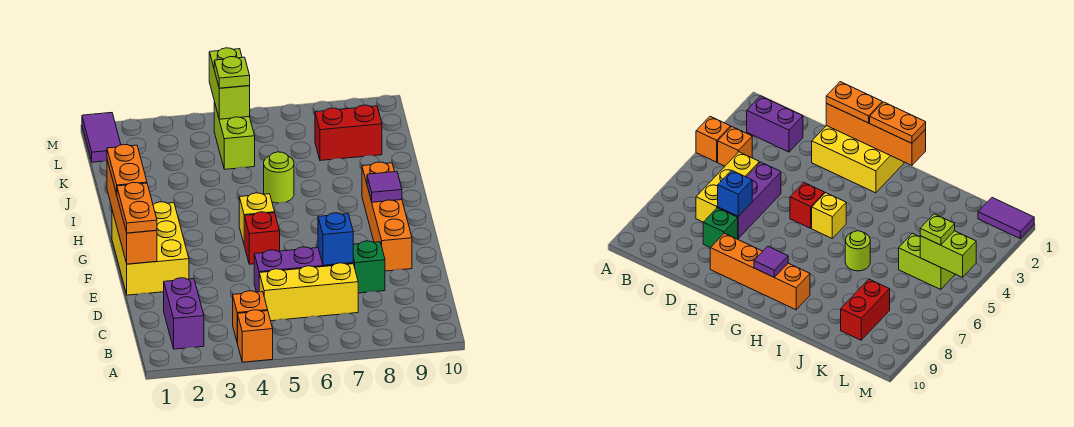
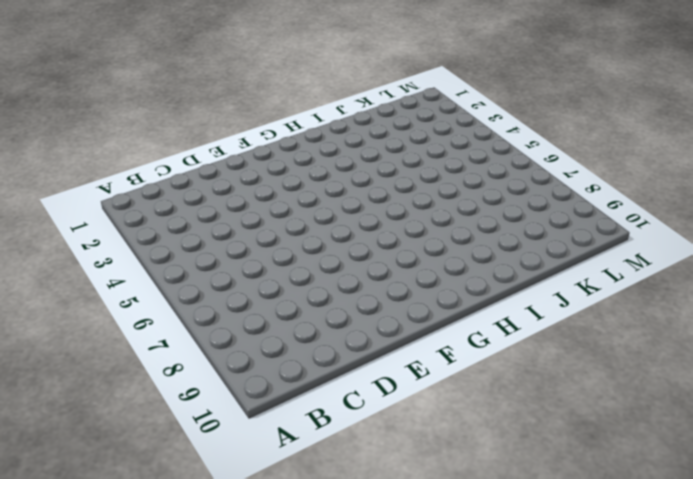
none -> orange 1x1 brick [238,310,273,362]
none -> purple 1x2 brick [164,278,204,349]
none -> orange 1x1 brick [233,291,268,343]

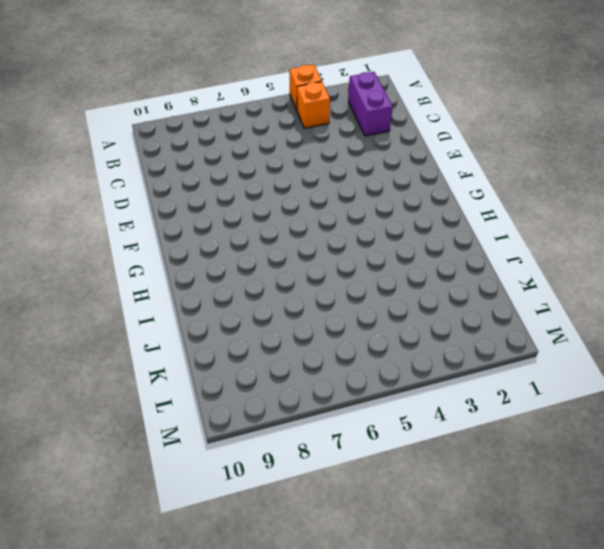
none -> yellow 1x3 brick [259,263,358,321]
none -> purple 1x3 brick [254,247,353,292]
none -> green 1x1 brick [353,241,385,293]

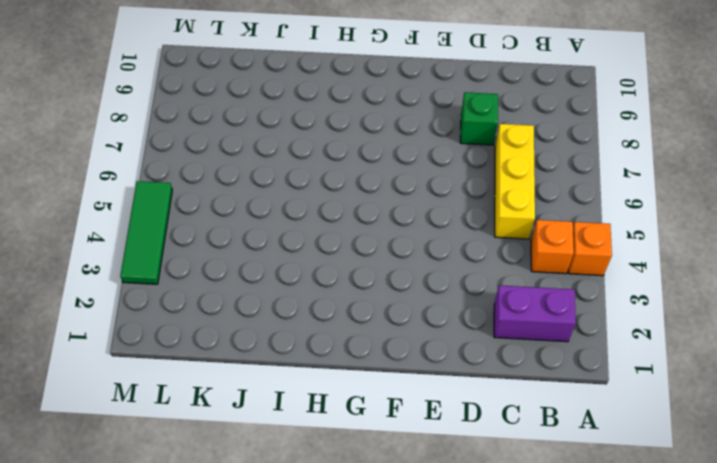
green 1x3 tile [120,181,172,284] -> none
none -> purple 1x3 brick [254,247,353,292]
none -> yellow 2x3 brick [112,202,189,295]
none -> orange 1x4 brick [362,162,412,271]

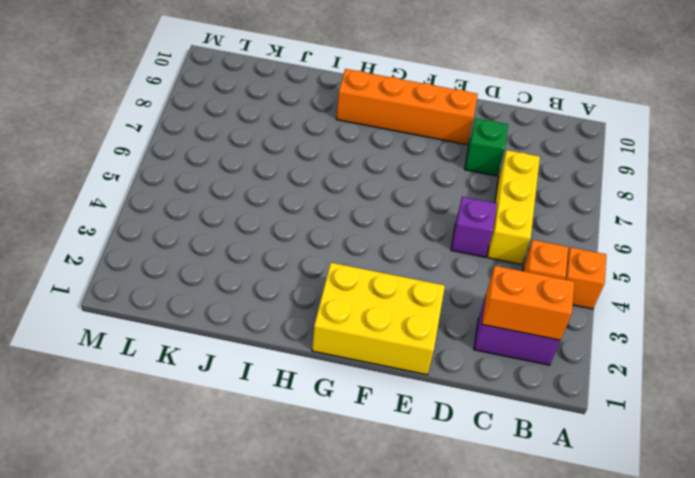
orange 1x2 brick [482,266,574,340] -> none
purple 1x1 brick [451,197,497,257] -> purple 1x3 brick [254,247,353,292]
none -> red 1x1 brick [244,212,280,264]
none -> yellow 1x1 brick [239,193,275,243]
none -> lime 1x1 round brick [264,152,294,203]

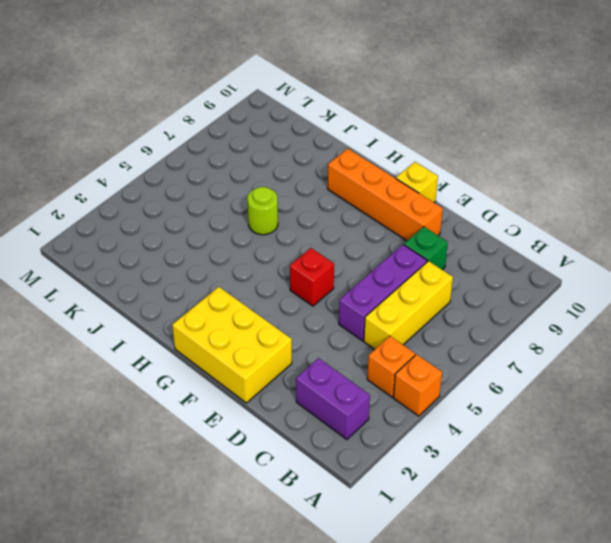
yellow 1x1 brick [396,162,438,202] -> yellow 1x1 brick moved to [239,193,275,243]
none -> lime 1x2 brick [214,102,255,169]
none -> red 1x2 brick [315,105,382,160]
none -> purple 1x2 tile [82,113,121,162]

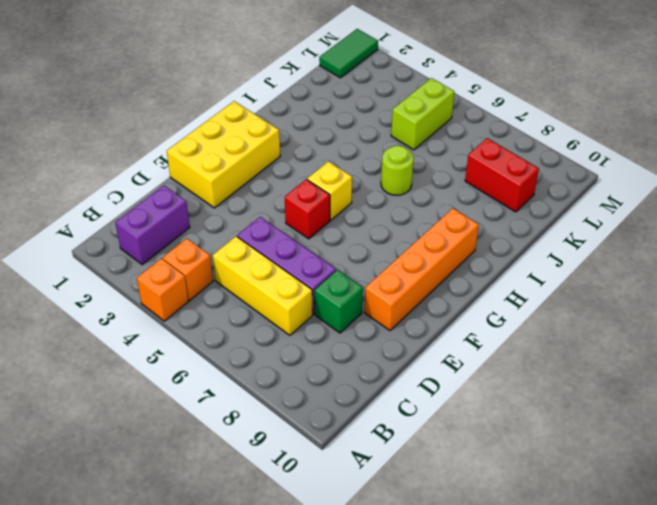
green 1x2 tile [319,29,378,78] -> purple 1x2 tile [82,113,121,162]
none -> blue 1x1 brick [318,213,353,265]
none -> orange 1x4 brick [107,160,157,264]
none -> purple 1x1 tile [367,172,402,202]

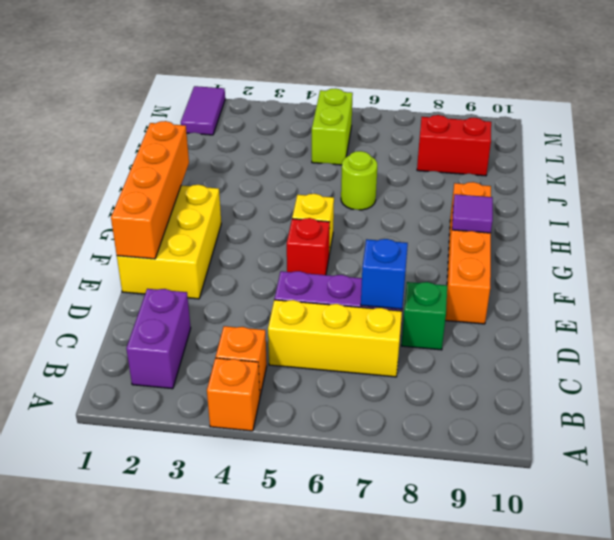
none -> lime 1x2 brick [209,48,250,119]
none -> orange 1x2 plate [117,182,157,233]
none -> orange 1x2 plate [107,144,147,194]

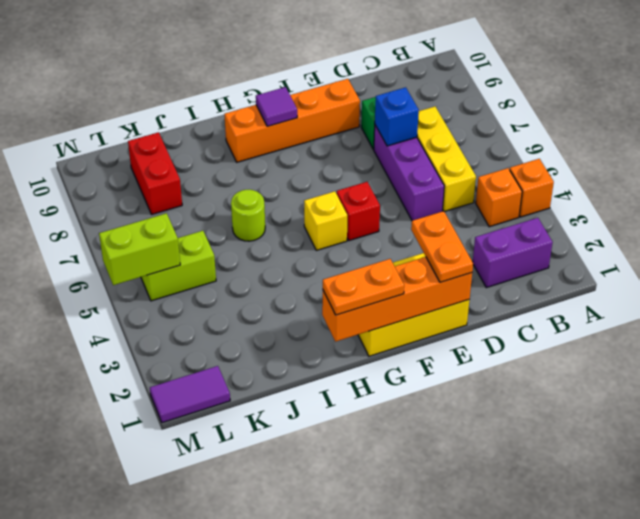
orange 1x2 plate [411,211,473,282] -> orange 1x2 plate turned to [117,182,157,233]
none -> lime 1x1 plate [214,57,250,88]

